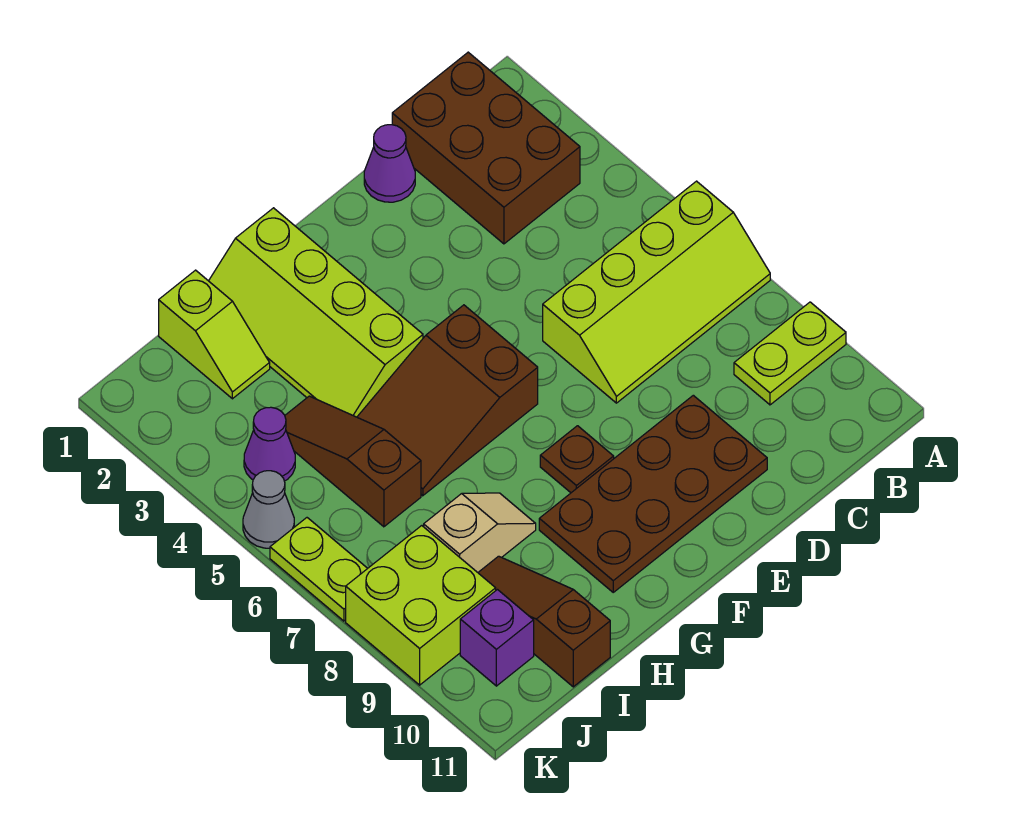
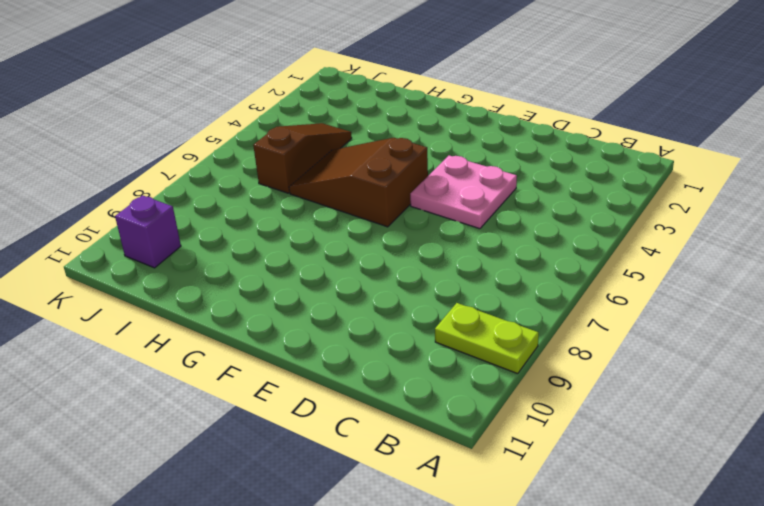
pink 2x2 plate [410,156,517,229] -> none
none -> lime 2x4 slope [543,181,770,403]
none -> brown 2x3 brick [392,52,580,244]
none -> purple 1x1 cone [364,125,415,202]

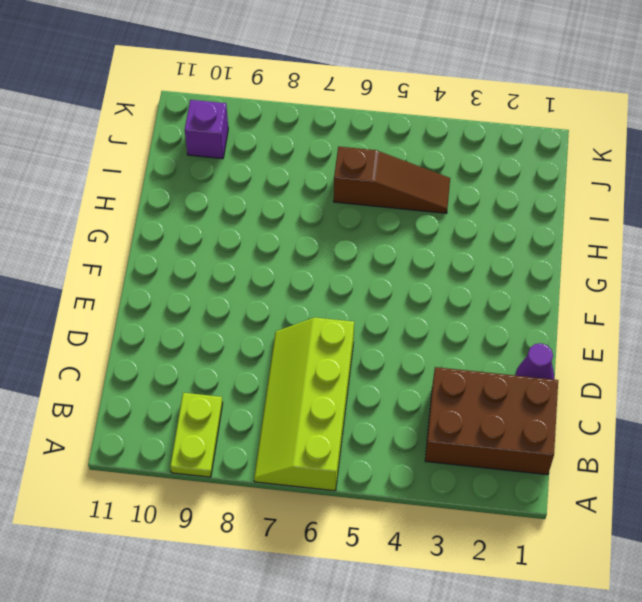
none -> brown 2x4 plate [539,395,767,592]
none -> brown 2x3 slope [357,305,538,496]
none -> brown 1x1 plate [540,426,614,493]

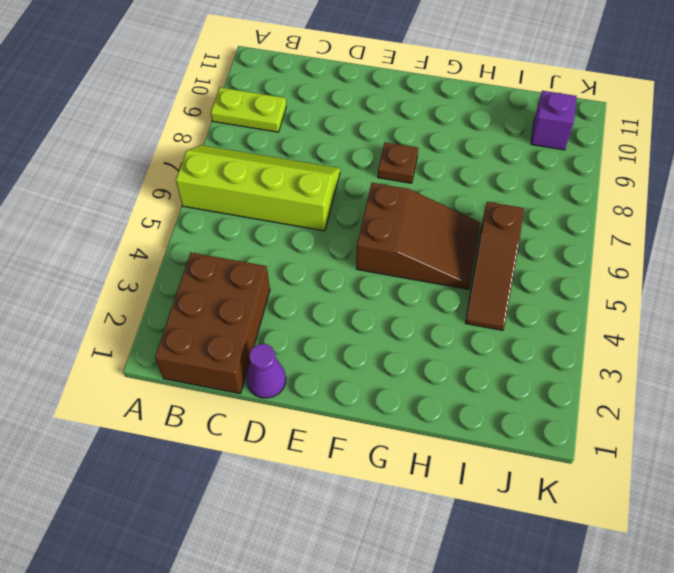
none -> brown 2x4 plate [539,395,767,592]
none -> lime 2x4 slope [209,208,423,417]
none -> tan 1x2 slope [424,493,536,572]

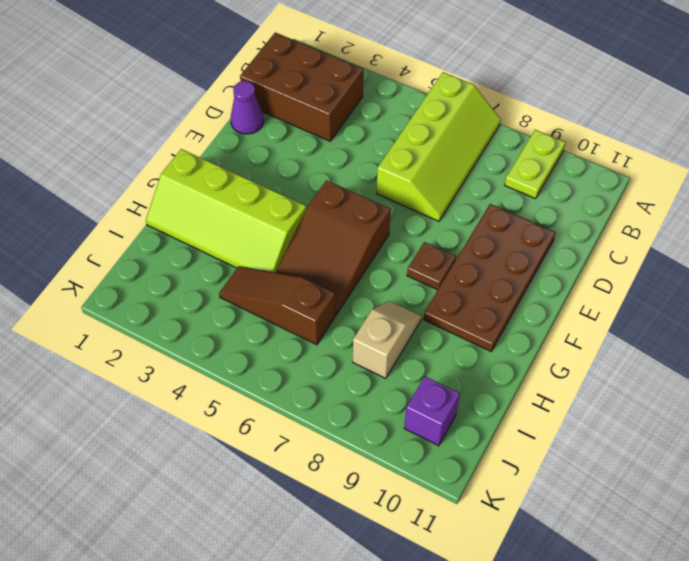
none -> lime 1x2 slope [159,270,270,399]
none -> brown 1x3 slope [478,556,610,687]
none -> purple 1x1 cone [244,407,295,481]

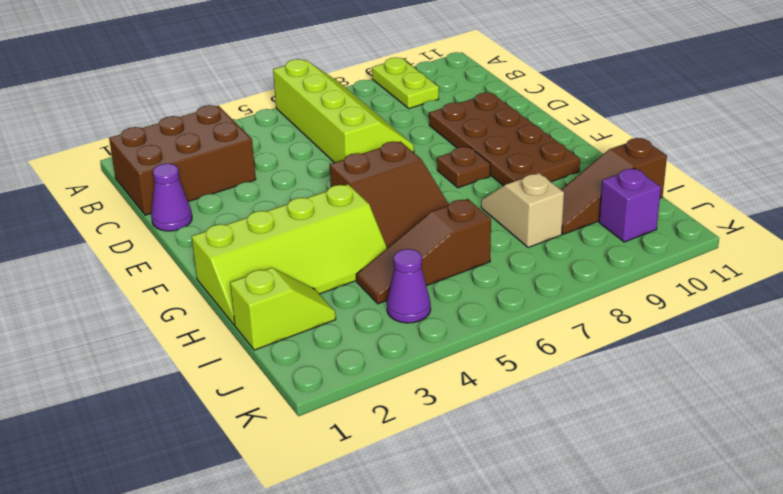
none -> lime 2x2 brick [346,526,496,685]
none -> grey 1x1 cone [243,471,294,548]
none -> lime 1x2 plate [270,518,368,621]

